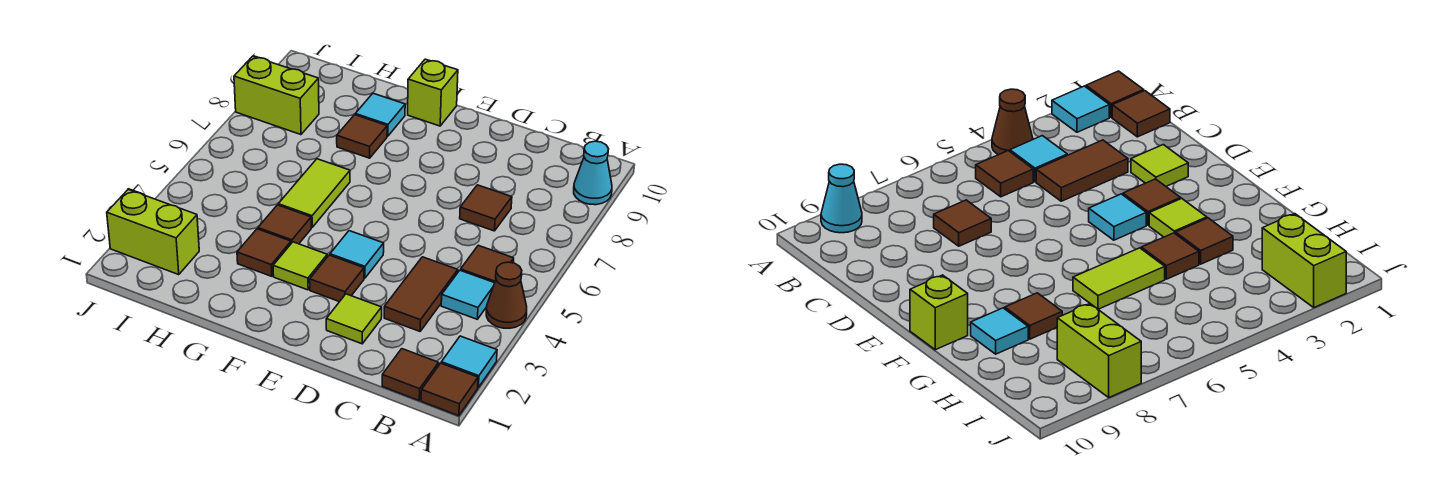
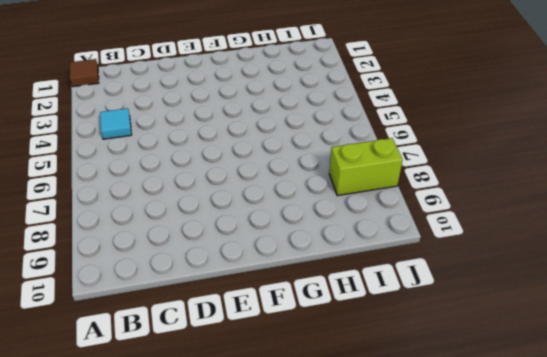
none -> cyan 1x1 tile [441,336,497,387]
none -> brown 1x1 cone [486,262,527,328]
none -> cyan 1x1 cone [574,141,612,205]

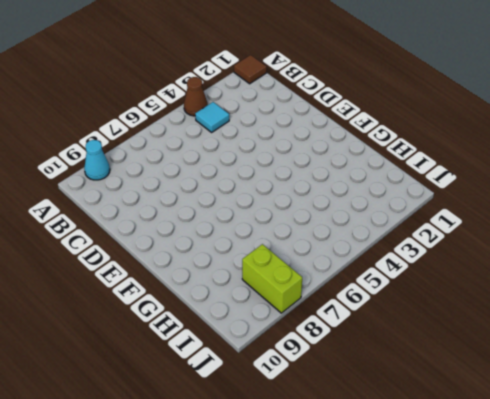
none -> cyan 1x1 tile [441,336,497,387]
none -> brown 1x1 tile [382,349,439,400]
none -> brown 1x1 tile [461,245,514,283]

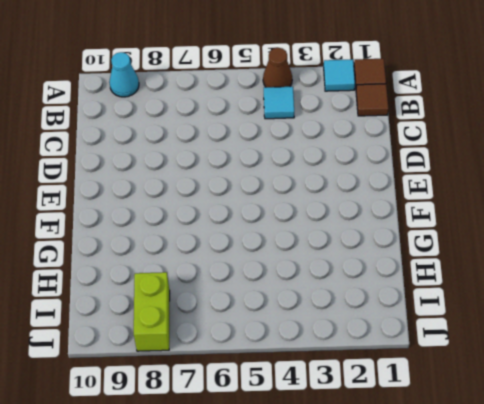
none -> brown 1x1 tile [461,245,514,283]
none -> brown 1x2 tile [384,257,458,331]
none -> brown 1x1 tile [460,185,512,231]

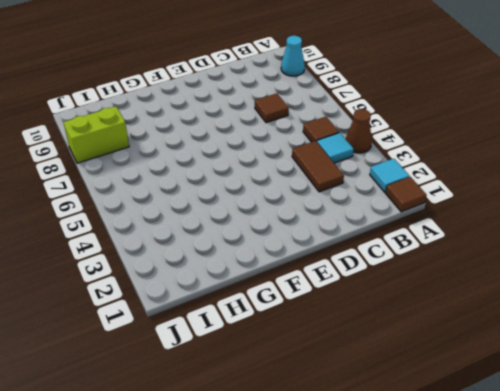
none -> brown 1x1 tile [382,349,439,400]
none -> lime 1x1 tile [326,294,382,344]
none -> brown 1x1 tile [310,255,364,302]

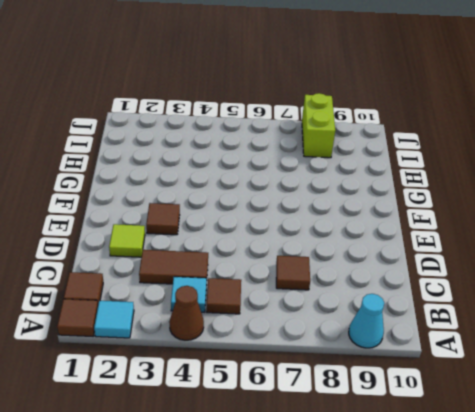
none -> cyan 1x1 tile [330,231,384,278]
none -> lime 1x1 tile [273,242,327,290]
none -> lime 1x1 brick [408,59,458,126]

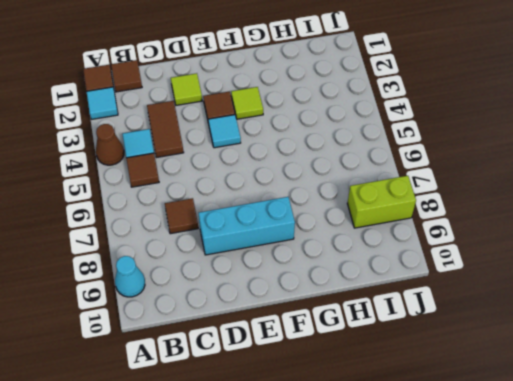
cyan 1x3 brick [199,197,295,255] -> none
none -> lime 1x1 brick [408,59,458,126]
none -> brown 1x1 tile [237,229,291,276]
none -> brown 1x1 tile [258,205,311,244]

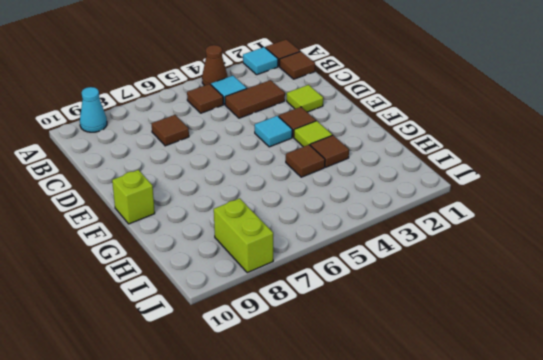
none -> lime 1x2 tile [278,159,350,227]
none -> brown 1x1 tile [337,115,387,158]
none -> cyan 1x1 tile [355,93,405,136]

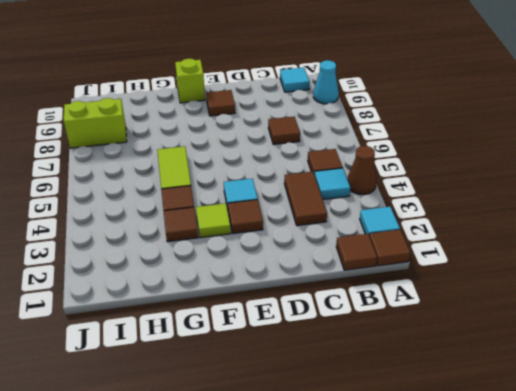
cyan 1x1 tile [280,68,310,92] -> cyan 1x1 tile moved to [355,93,405,136]
brown 1x1 tile [206,90,235,116] -> brown 1x1 tile moved to [337,115,387,158]
none -> lime 1x1 tile [326,294,382,344]
none -> lime 1x2 brick [107,190,199,275]

